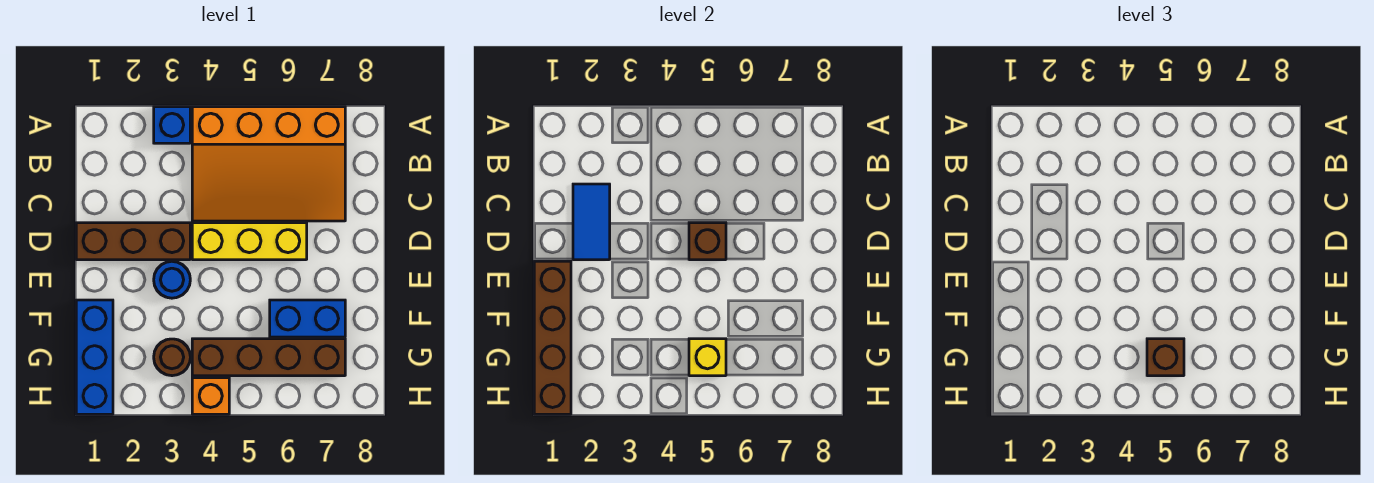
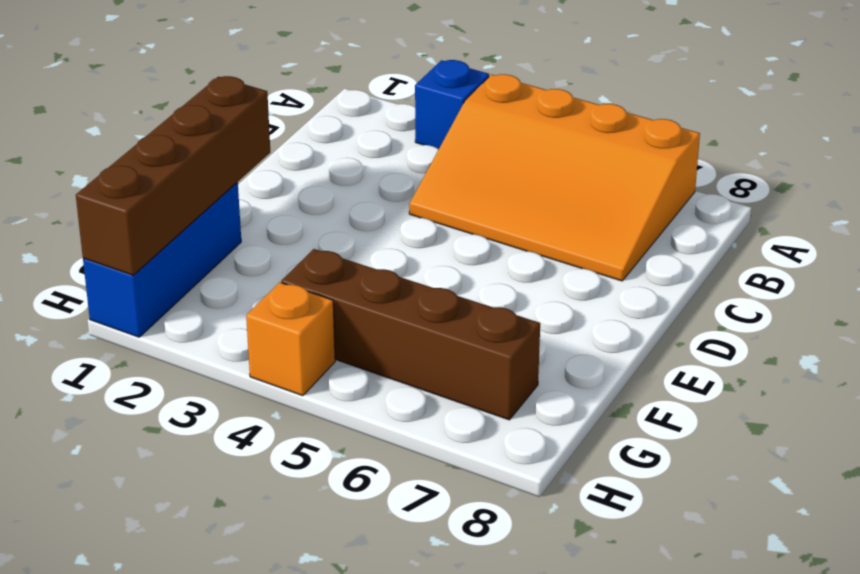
none -> brown 1x3 brick [76,223,190,260]
none -> yellow 1x3 brick [192,223,307,260]
none -> blue 1x1 round brick [154,261,190,298]

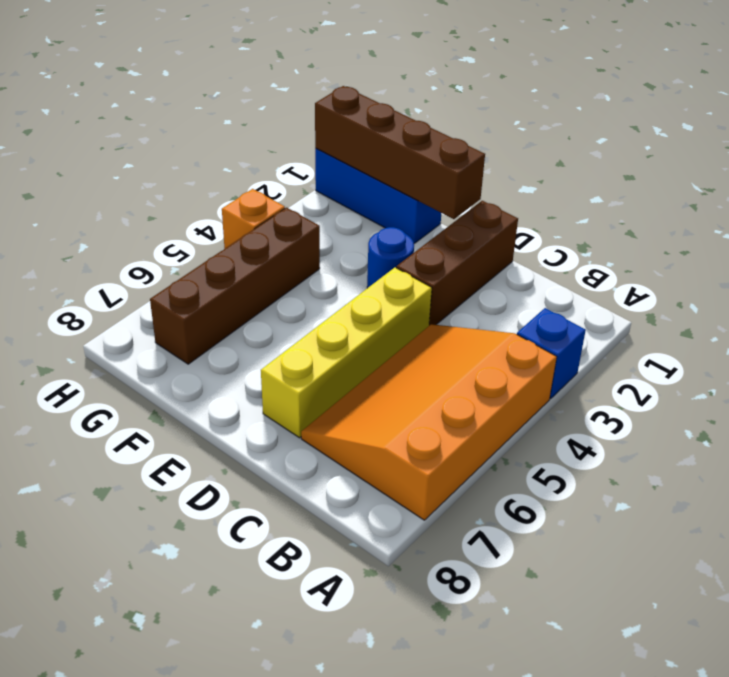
yellow 1x4 brick [261,268,432,438] -> yellow 1x3 brick [192,223,307,260]
none -> blue 1x2 brick [270,300,345,337]
none -> brown 1x1 round brick [154,339,190,376]
none -> blue 1x2 tile [573,184,610,260]

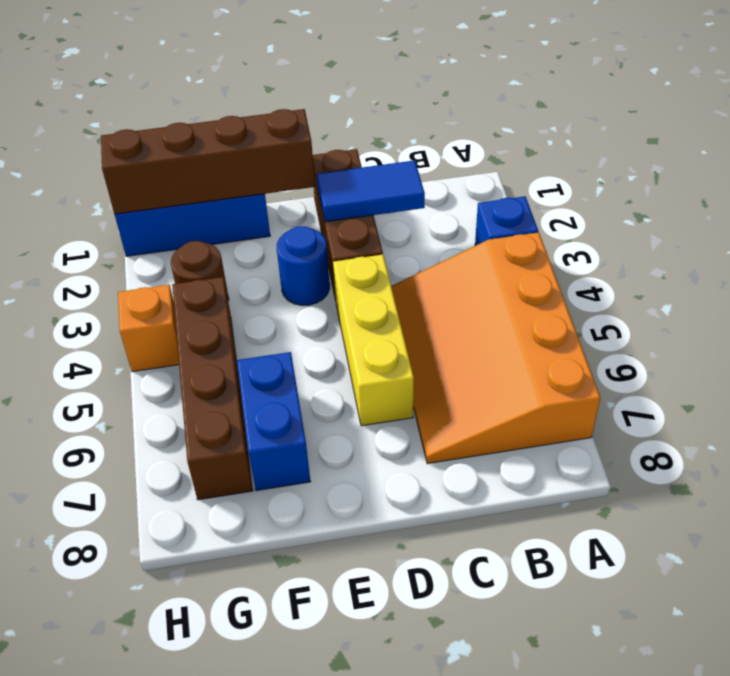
none -> brown 1x1 brick [689,223,726,260]
none -> yellow 1x1 brick [689,339,726,376]
none -> brown 1x1 brick [1147,339,1184,376]

